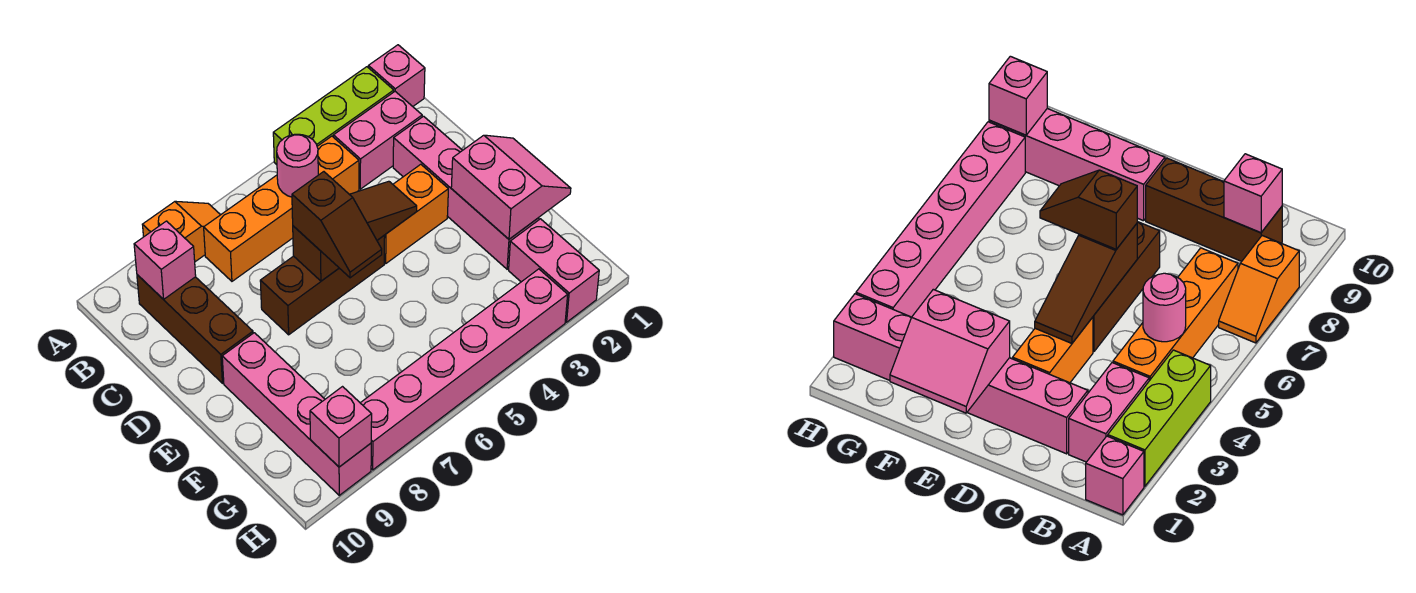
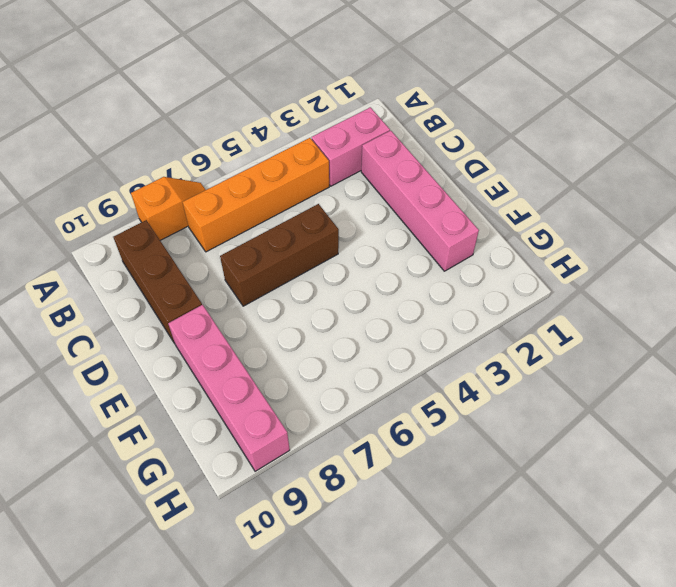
none -> pink 1x1 brick [368,45,425,106]
none -> lime 1x3 brick [273,67,394,165]
none -> orange 1x2 brick [384,164,448,263]

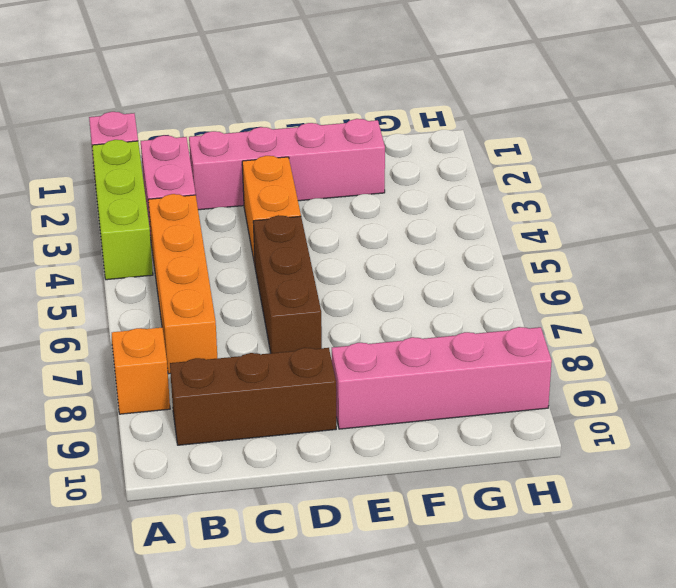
none -> pink 1x2 brick [509,219,599,322]
none -> pink 1x6 brick [361,269,568,470]
none -> pink 1x1 round brick [277,134,318,197]

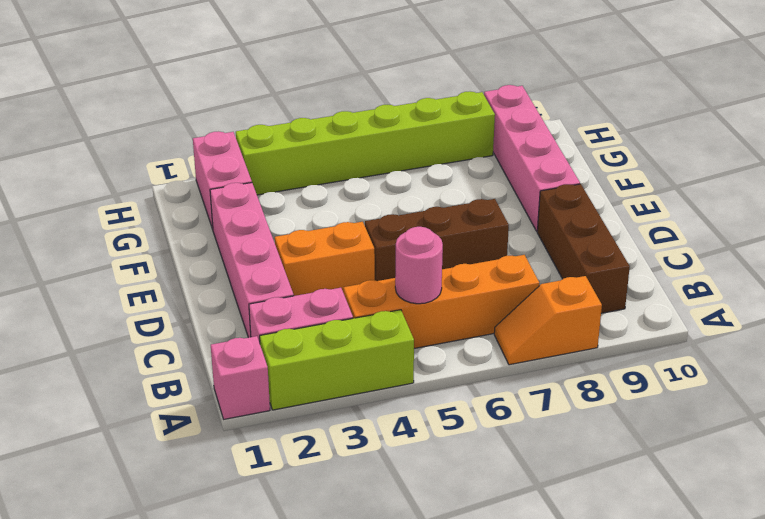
lime 1x6 brick [236,91,495,195] -> pink 1x6 brick [361,269,568,470]
none -> pink 1x1 brick [134,221,196,300]
none -> brown 1x3 slope [293,181,417,281]
none -> pink 2x2 slope [451,135,571,239]

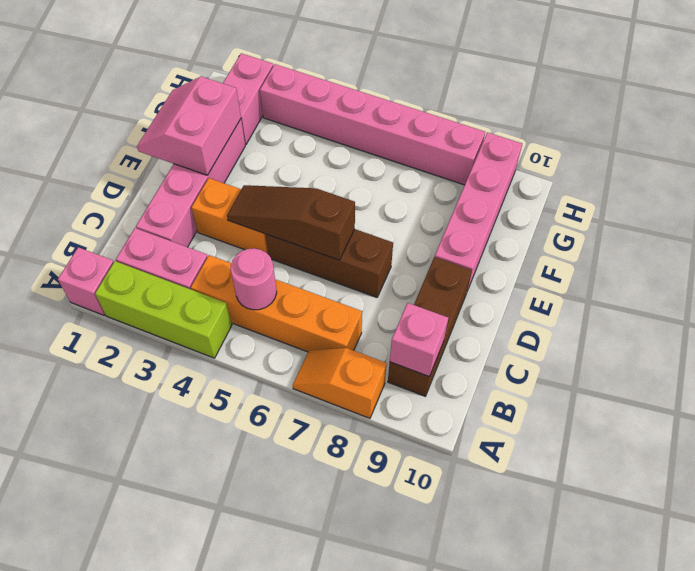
none -> pink 1x1 brick [310,387,372,467]
none -> brown 1x2 slope [292,172,382,278]

